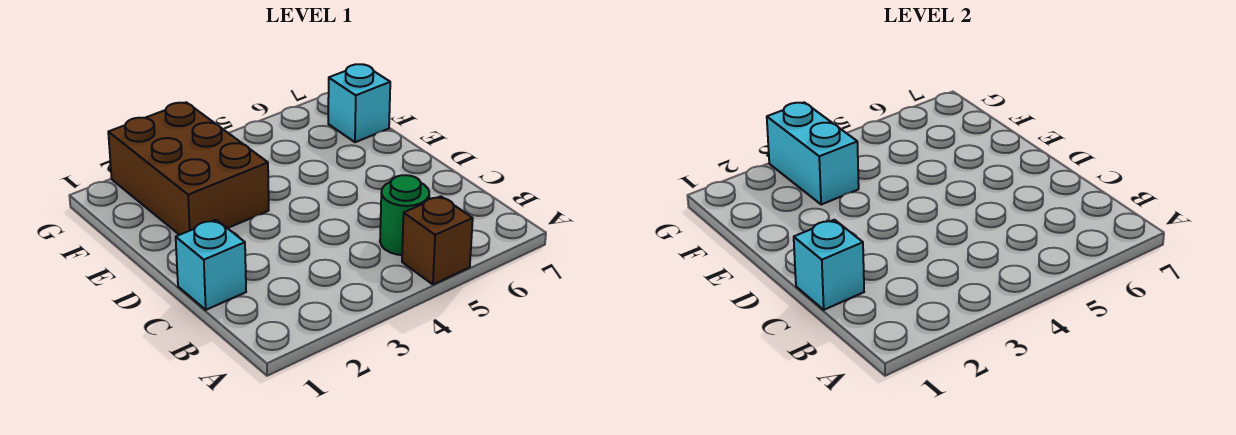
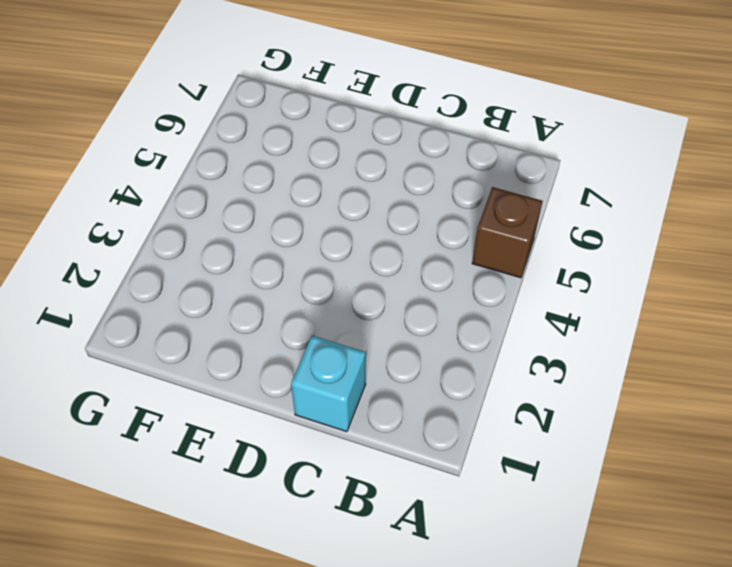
none -> green 1x1 round brick [380,175,429,255]
none -> brown 2x3 brick [108,102,269,235]

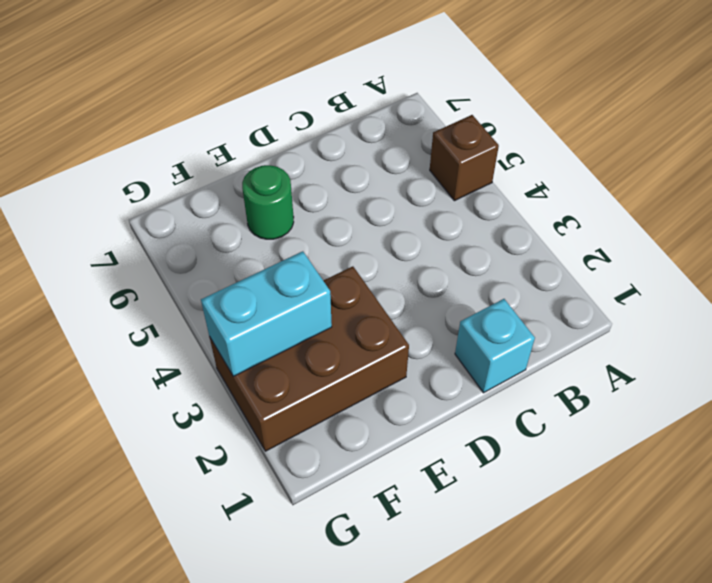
green 1x1 round brick [242,165,294,239] -> green 1x1 round brick moved to [380,175,429,255]
none -> cyan 1x1 brick [328,64,390,142]
none -> cyan 1x1 brick [794,220,864,310]

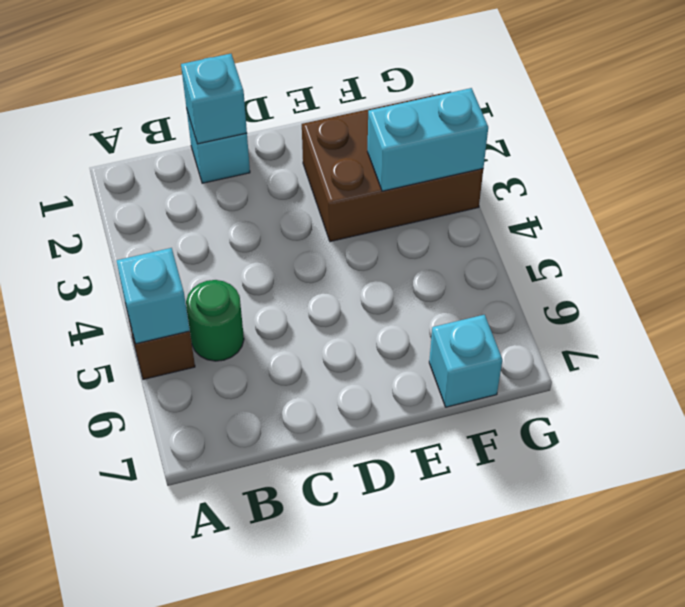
cyan 1x1 brick [117,248,190,344] -> none

